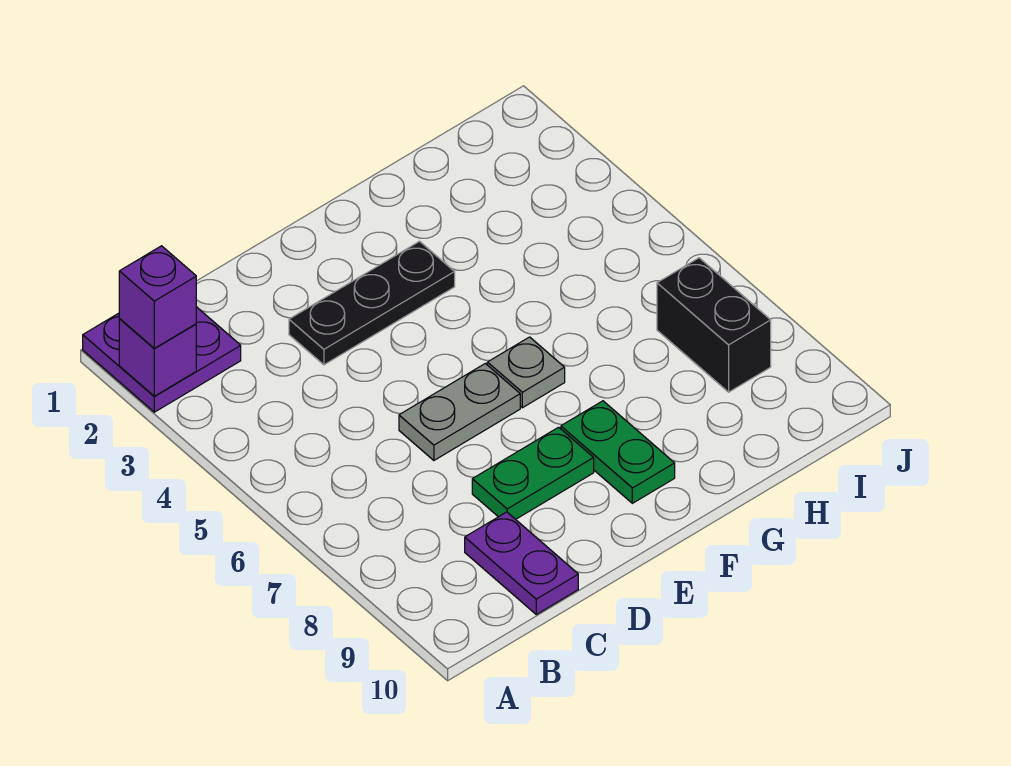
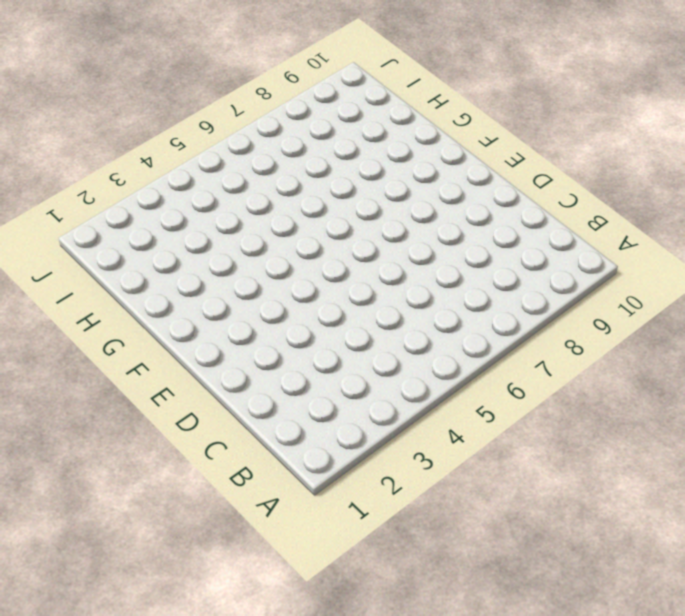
none -> purple 2x2 plate [83,307,241,412]
none -> purple 1x2 plate [465,512,578,614]

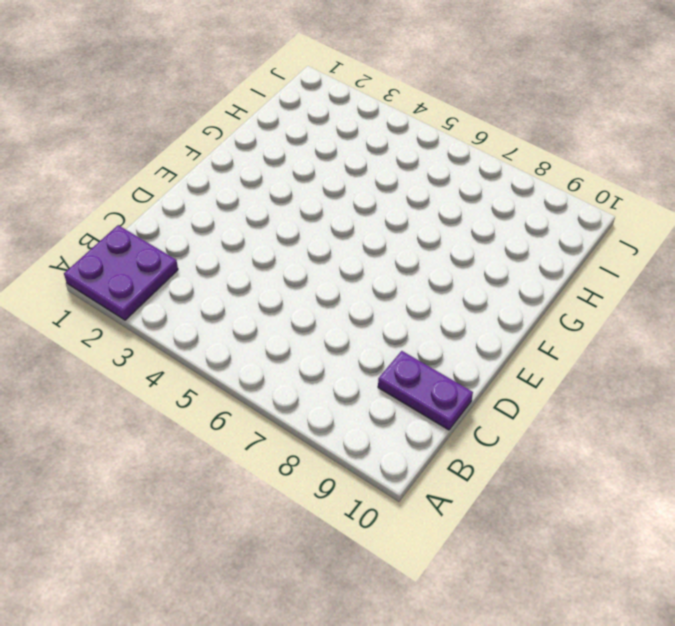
none -> black 1x3 plate [289,241,455,365]
none -> grey 1x2 plate [399,363,520,460]

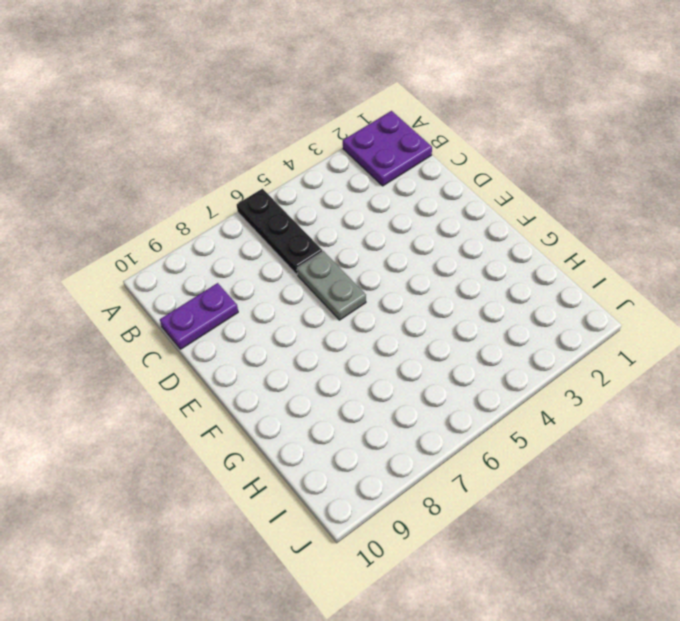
black 1x3 plate [237,189,323,275] -> black 1x3 plate moved to [289,241,455,365]
none -> green 1x2 plate [472,427,594,519]
none -> grey 1x1 plate [487,337,565,408]

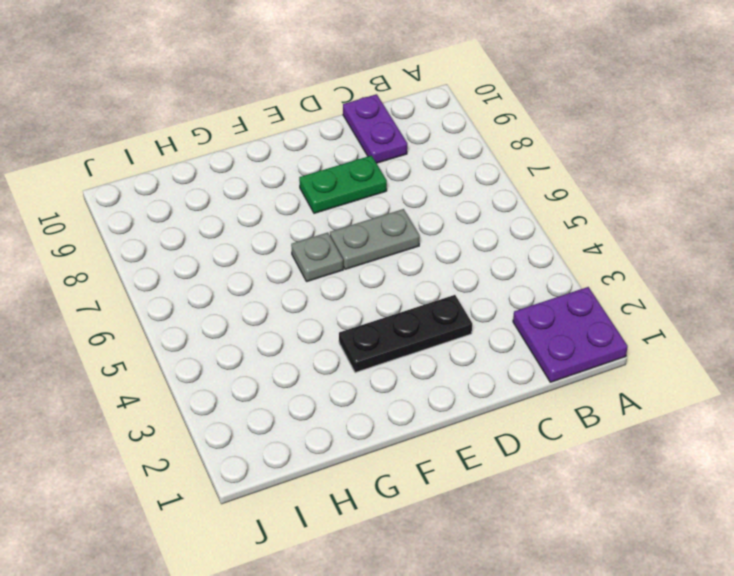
none -> green 1x2 plate [561,401,675,503]
none -> black 1x2 brick [657,258,771,392]

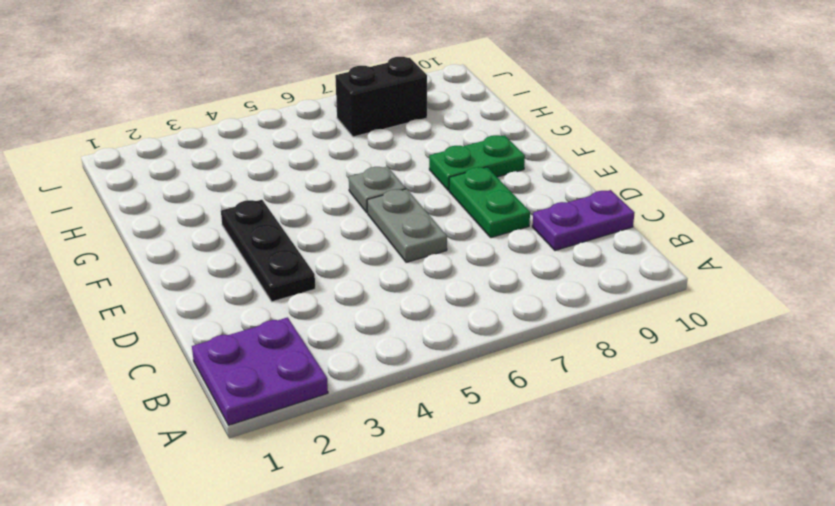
none -> purple 1x1 brick [119,319,196,396]
none -> purple 1x1 brick [119,246,196,348]

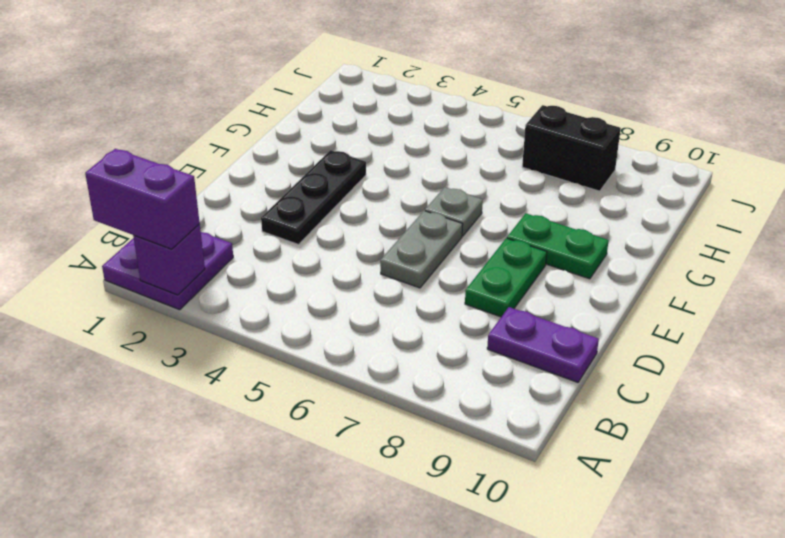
purple 1x2 brick [85,149,200,249] -> purple 1x1 brick [119,246,196,348]

